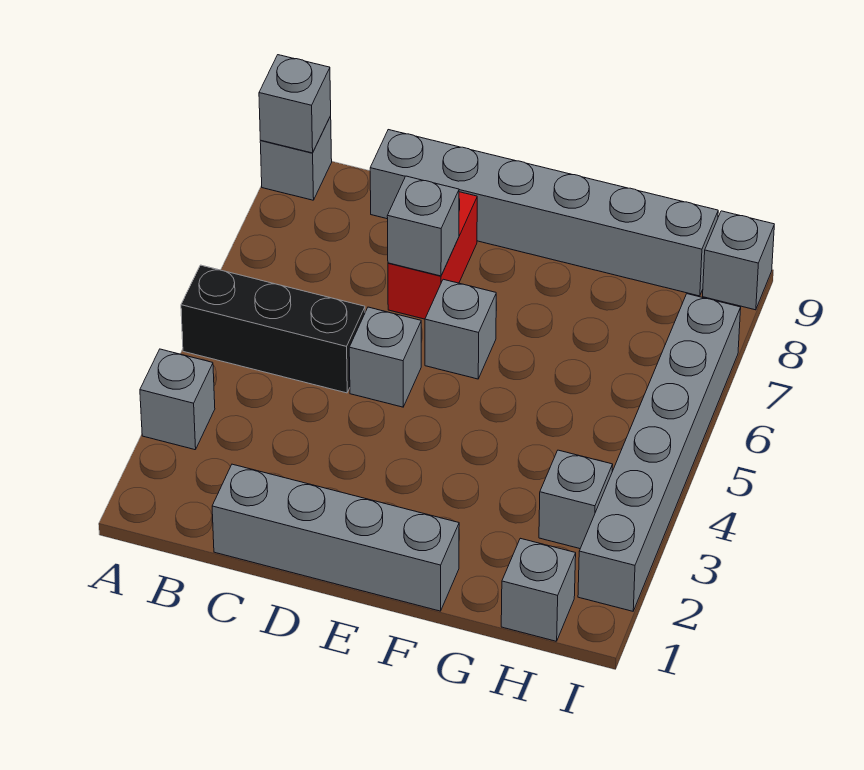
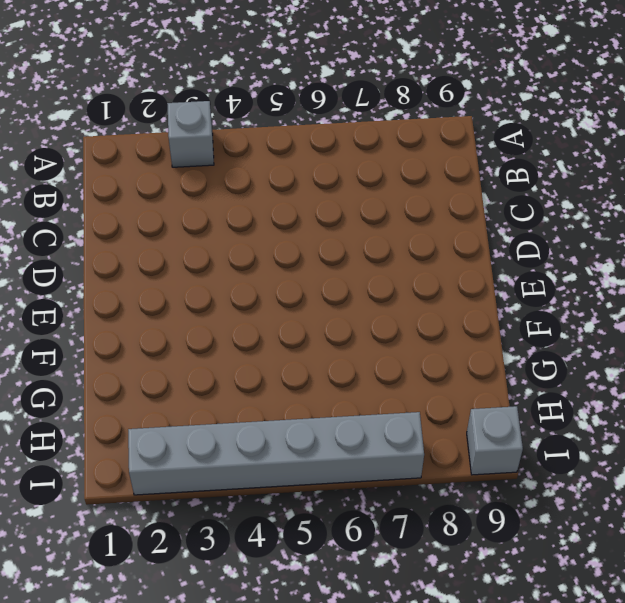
none -> black 1x3 brick [181,265,365,393]
none -> grey 1x1 brick [260,116,332,200]
none -> grey 1x4 brick [212,464,459,611]

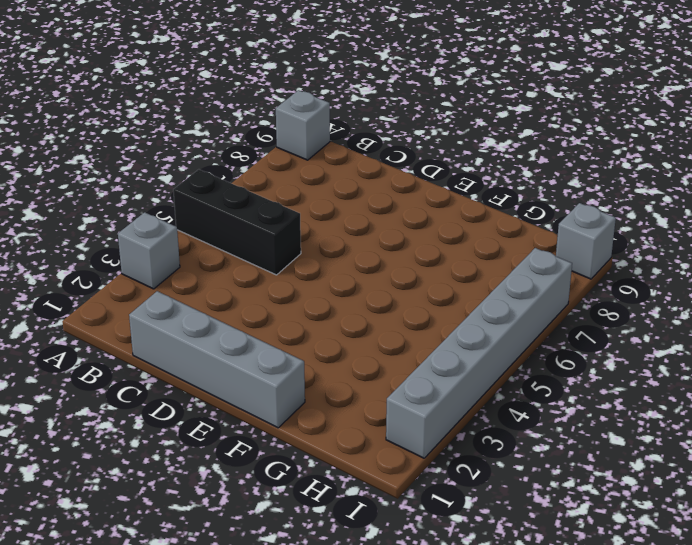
none -> grey 1x6 brick [370,130,718,296]
none -> grey 1x1 brick [349,307,421,407]
none -> red 1x2 brick [388,192,477,319]

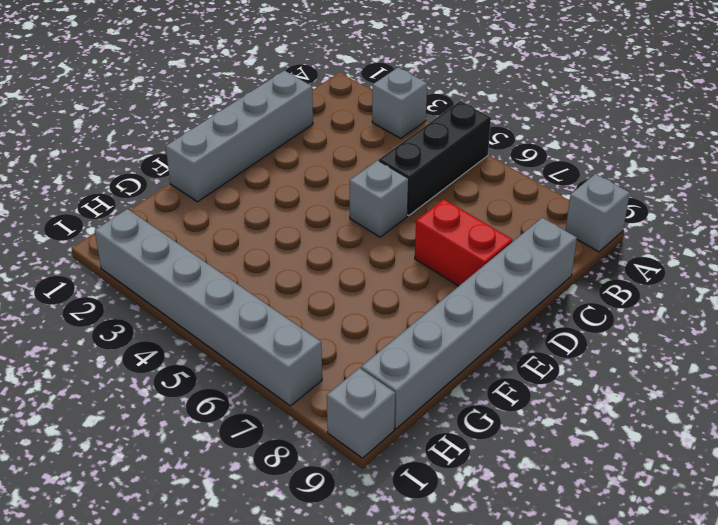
none -> grey 1x1 brick [425,279,496,379]
none -> grey 1x1 brick [501,538,576,641]
none -> grey 1x1 brick [539,450,613,549]

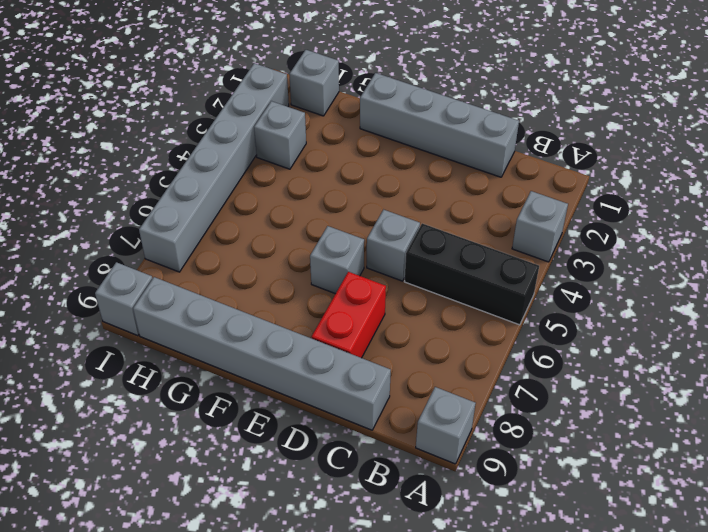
none -> grey 1x1 brick [259,55,331,153]
none -> grey 1x1 brick [387,176,459,276]

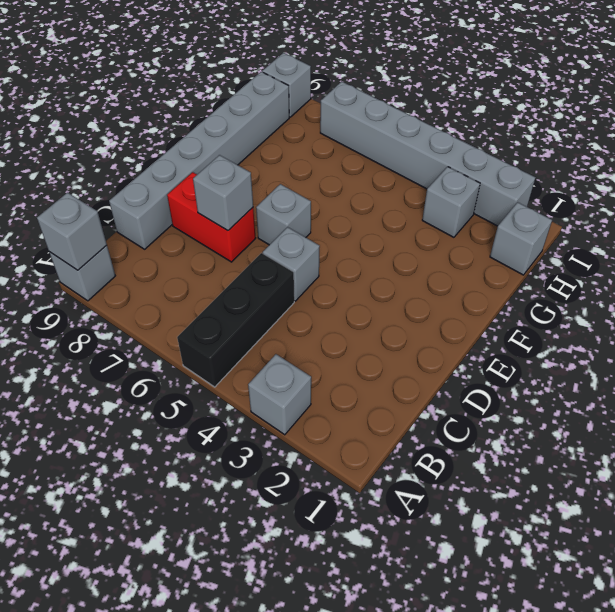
none -> grey 1x4 brick [212,464,459,611]

